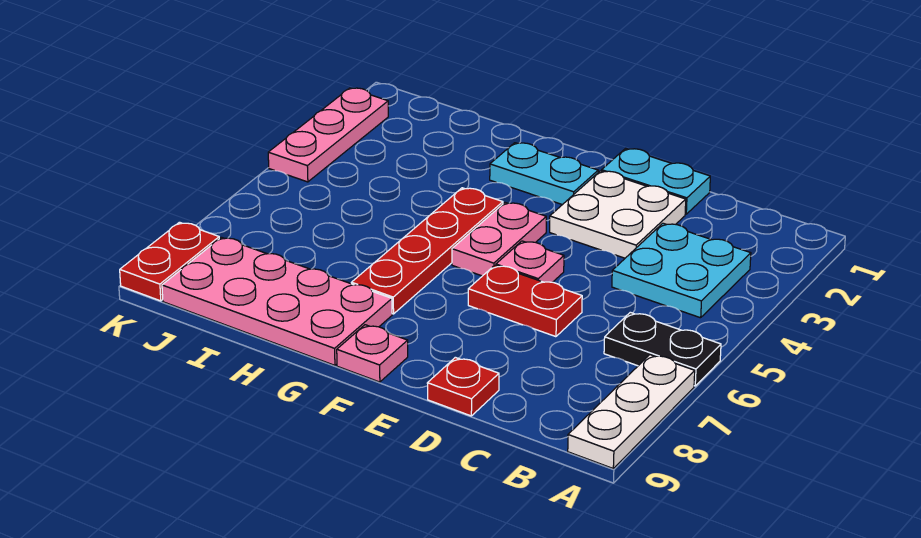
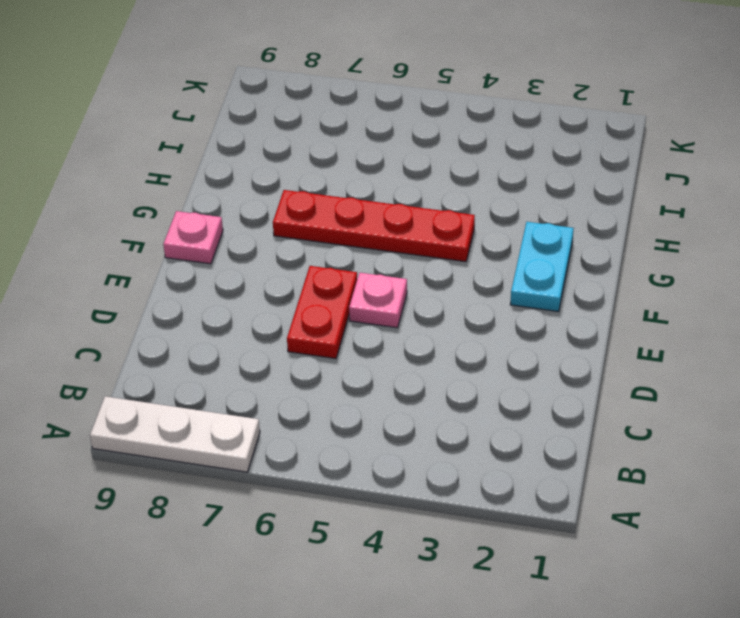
none -> black 1x2 plate [604,312,721,386]
none -> cyan 2x2 plate [612,223,751,318]
none -> cyan 1x2 plate [602,148,710,214]

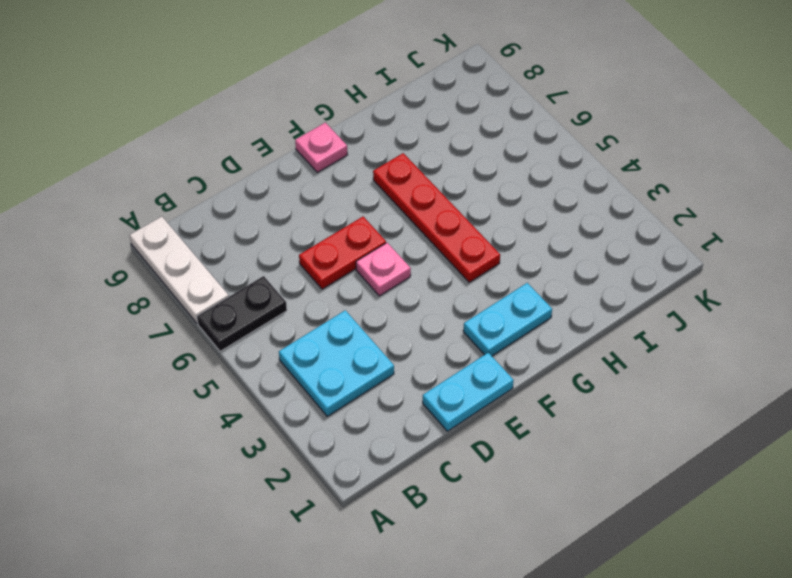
none -> white 2x2 plate [550,171,686,258]
none -> red 1x1 plate [427,357,499,416]
none -> pink 1x2 plate [452,203,546,276]

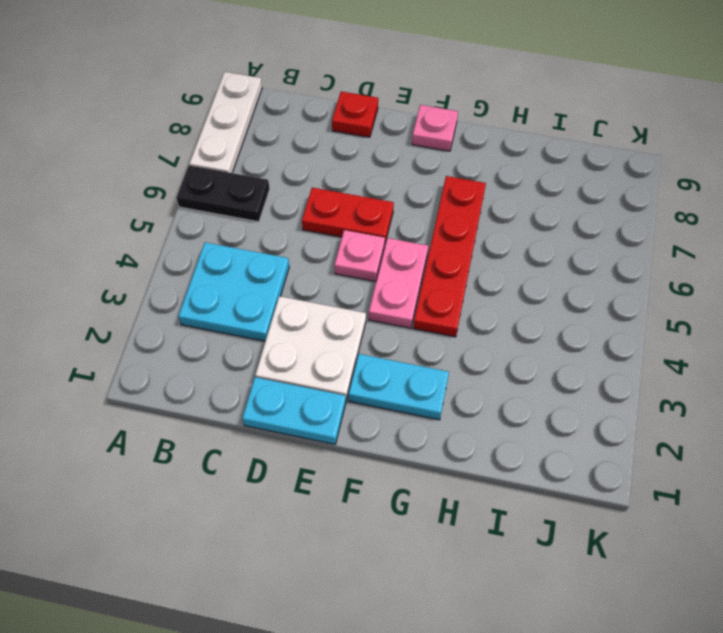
none -> pink 2x4 plate [162,237,392,365]
none -> pink 1x3 plate [268,88,388,182]
none -> red 1x2 plate [120,222,219,301]

